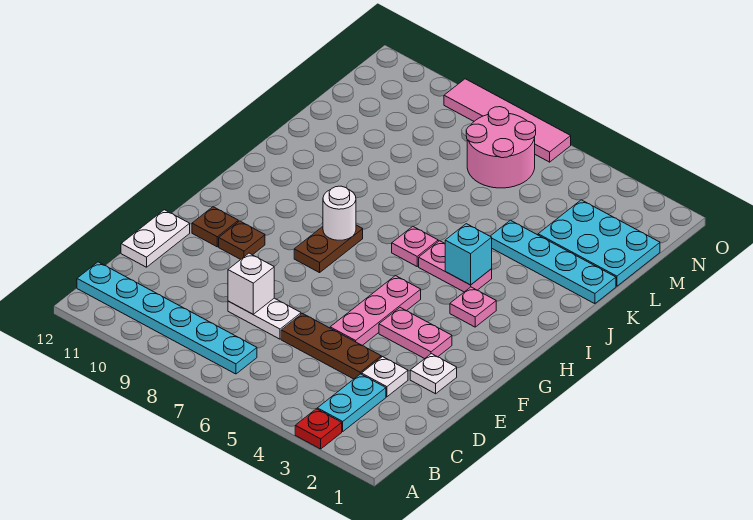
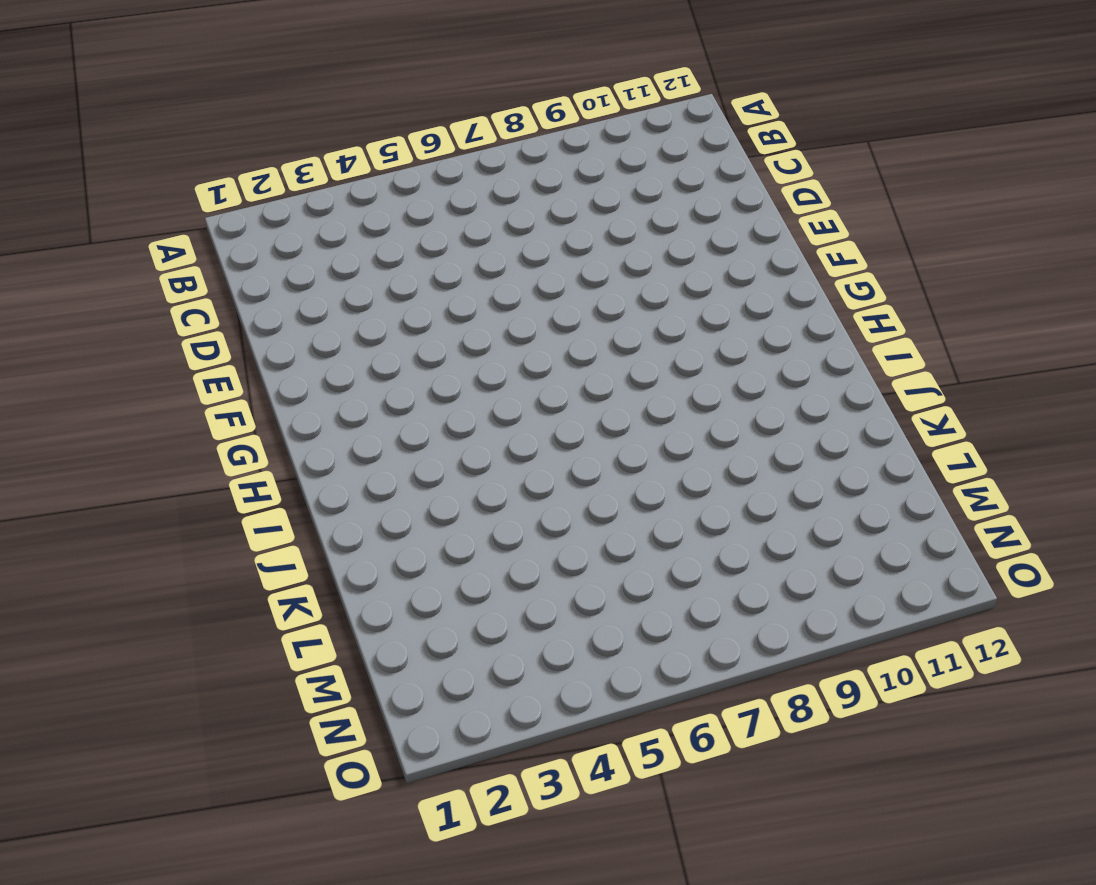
none -> red 1x1 plate [295,409,342,449]
none -> cyan 1x2 plate [317,374,386,431]
none -> cyan 1x6 plate [77,262,257,374]

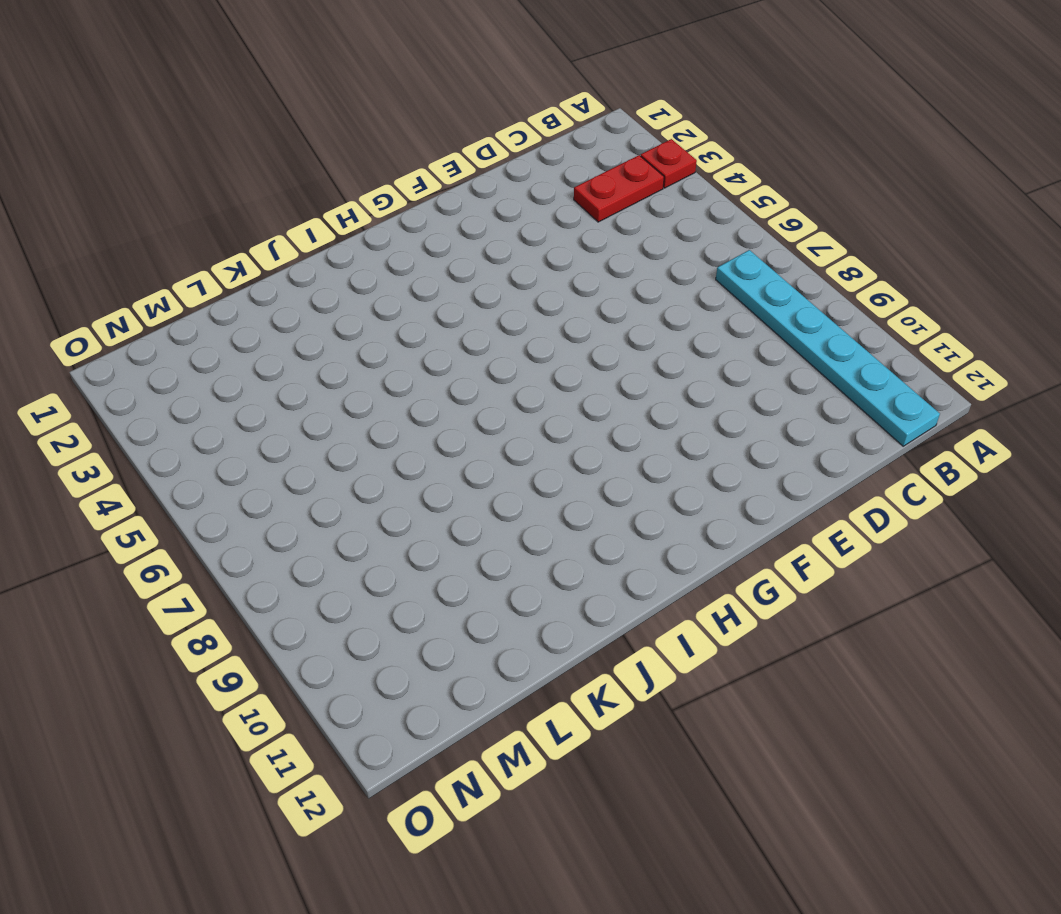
red 1x2 plate [574,155,664,222] -> cyan 1x2 plate [317,374,386,431]
none -> white 1x1 plate [362,357,408,397]
none -> brown 1x3 plate [281,313,381,379]
none -> white 1x2 plate [228,298,301,339]

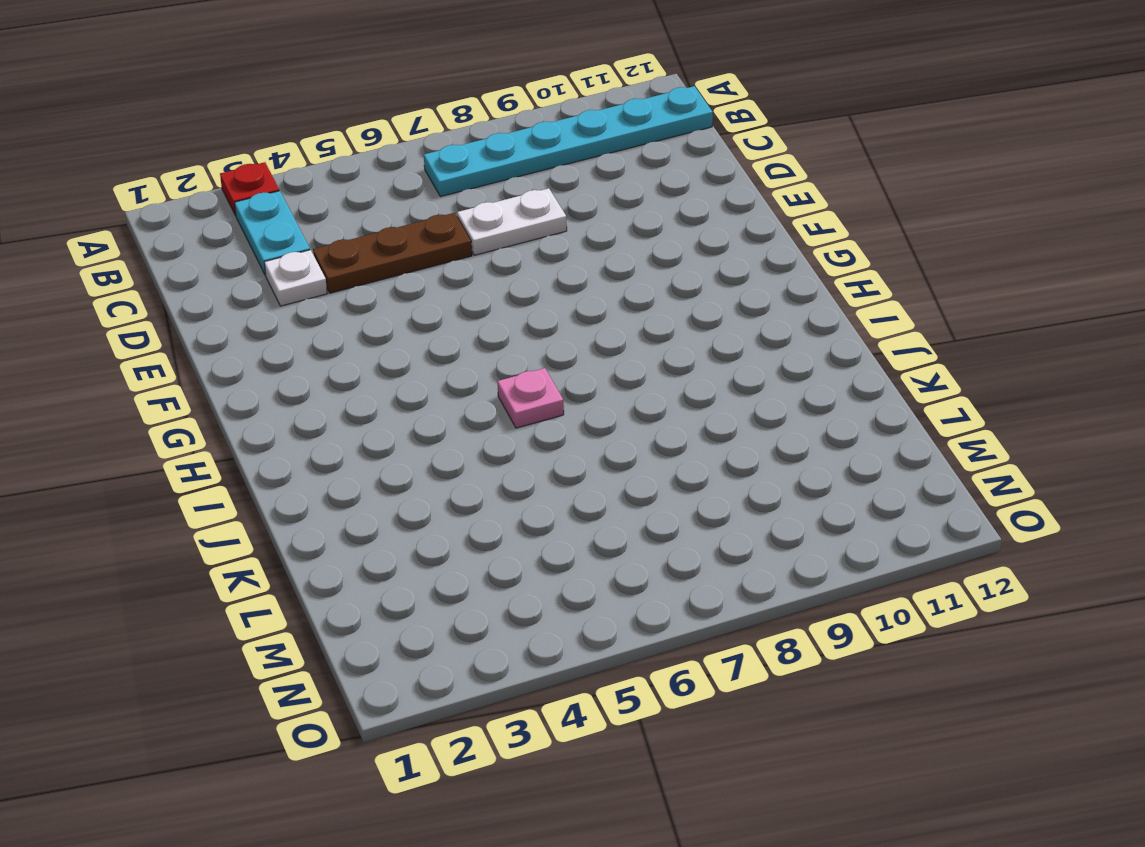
none -> white 1x2 plate [121,210,190,267]
none -> white 1x1 plate [410,354,457,394]
none -> pink 1x3 plate [330,276,421,345]

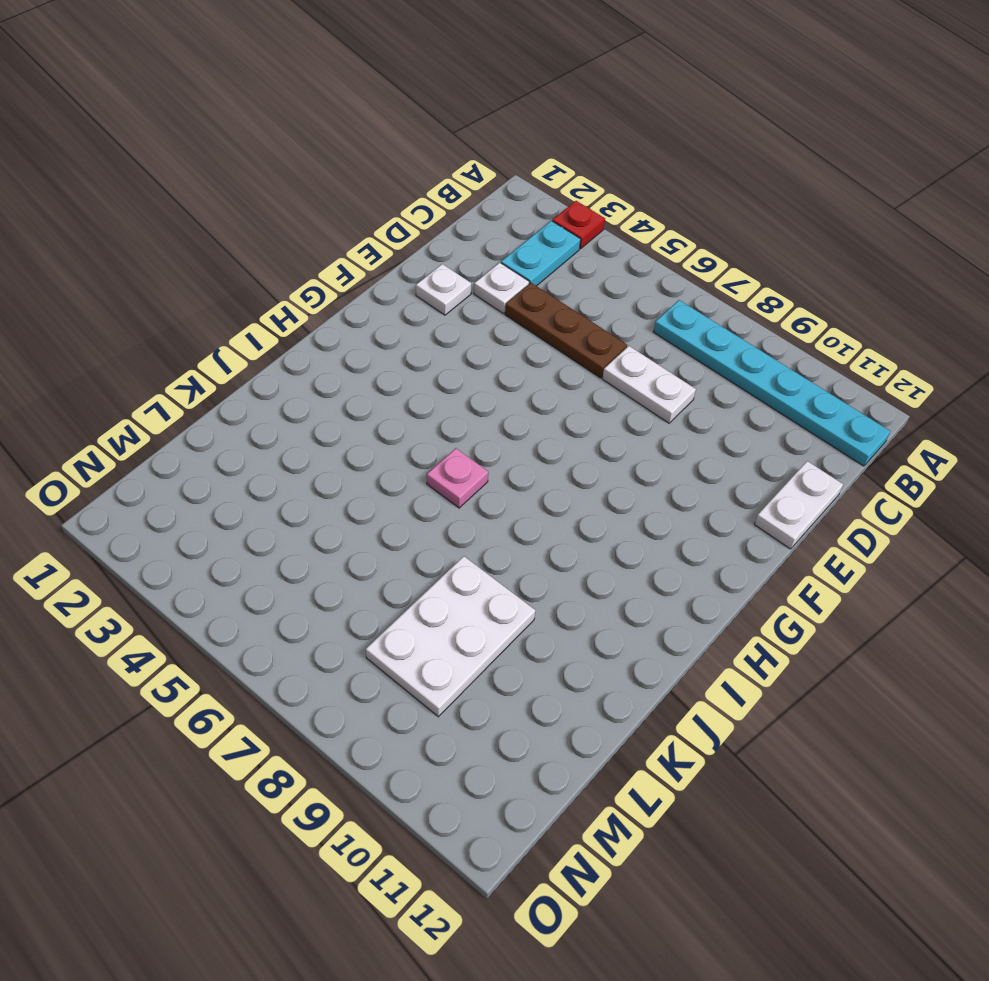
white 2x3 plate [366,556,535,717] -> none
none -> pink 1x3 plate [330,276,421,345]
none -> pink 1x2 plate [379,308,452,359]
none -> brown 1x1 plate [219,221,265,259]

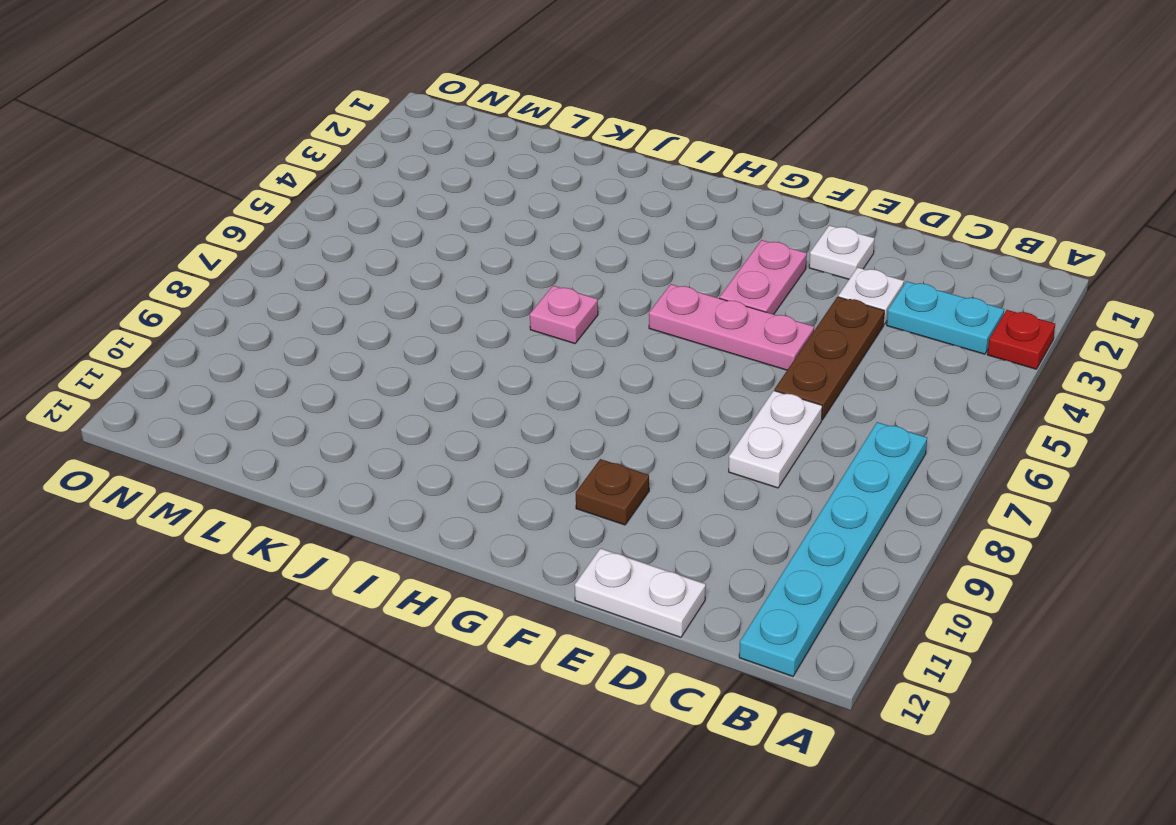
none -> brown 1x1 plate [192,207,238,247]
none -> brown 1x2 plate [294,225,363,273]
none -> pink 1x1 plate [450,287,496,327]

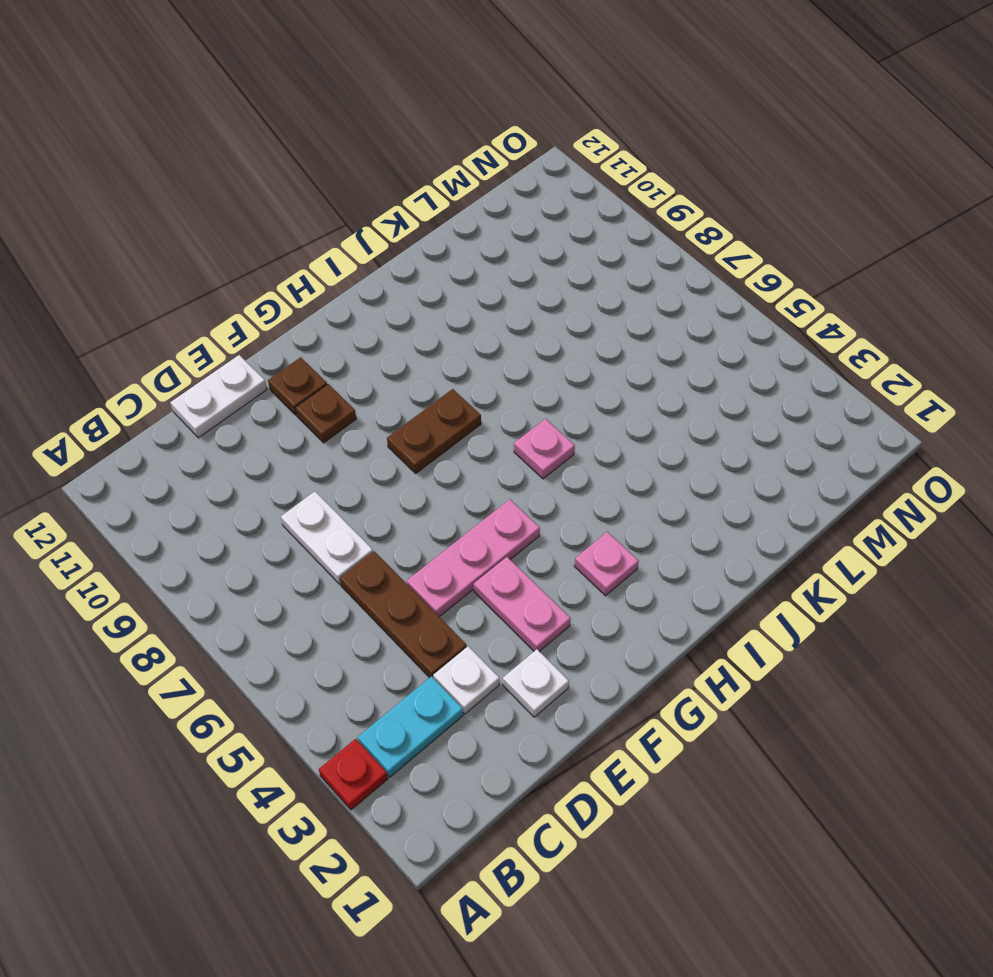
none -> cyan 1x6 plate [77,262,257,374]
none -> pink 1x2 plate [419,241,492,292]
none -> cyan 1x4 plate [490,220,616,304]

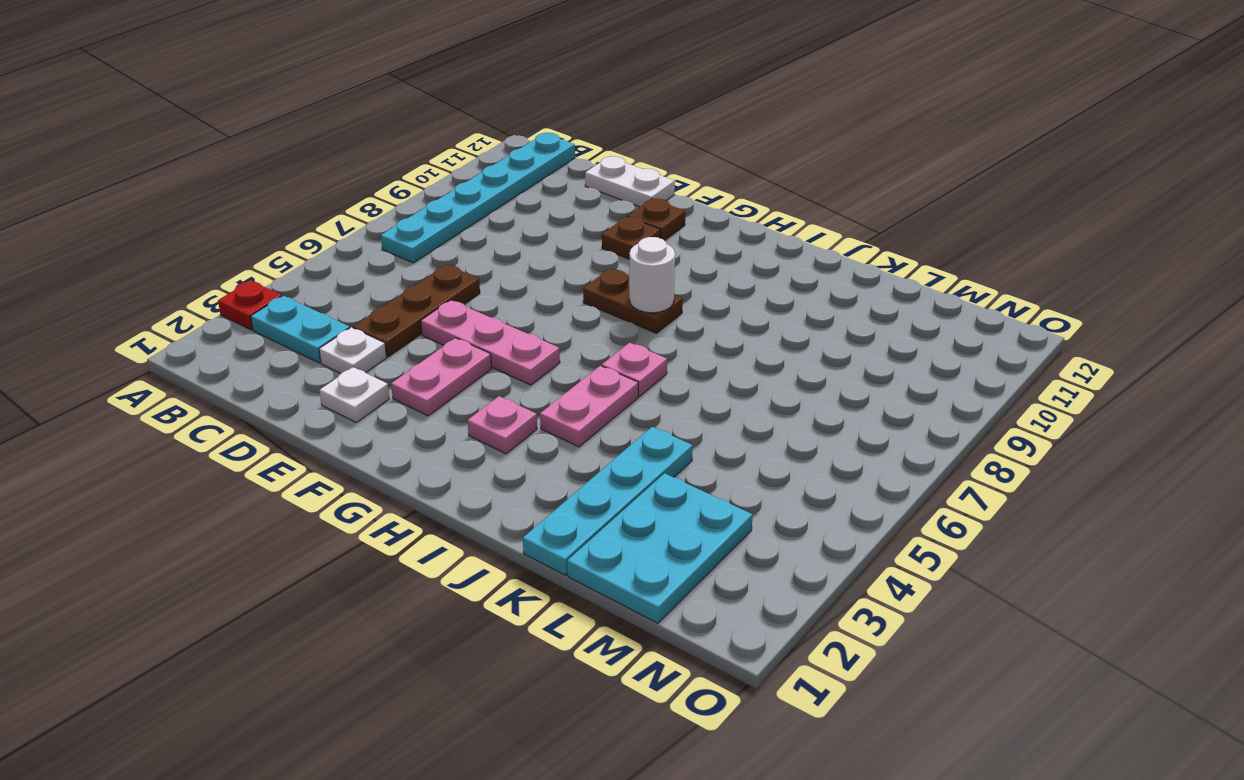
none -> white 1x2 plate [228,298,301,339]
none -> pink 2x2 round brick [466,107,536,188]
none -> pink 1x4 tile [444,79,571,162]

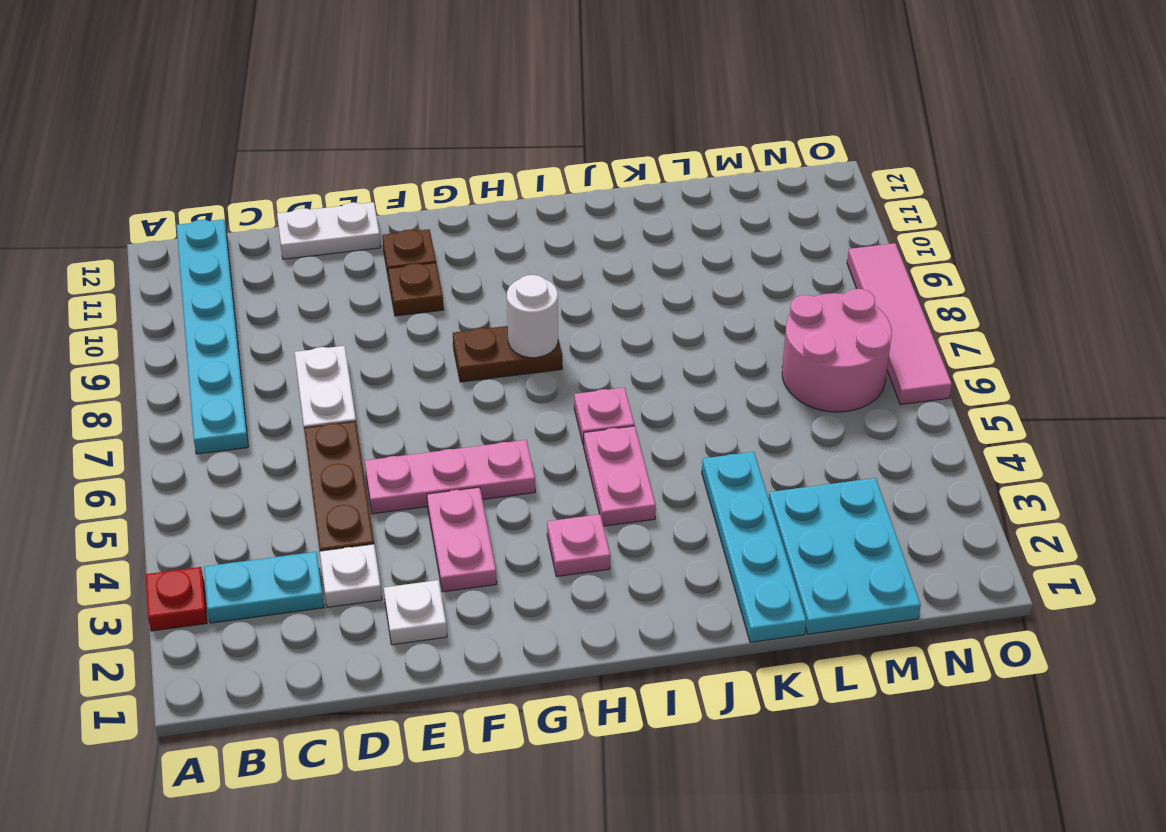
none -> white 1x1 brick [228,253,274,314]
none -> cyan 1x1 brick [445,224,492,285]

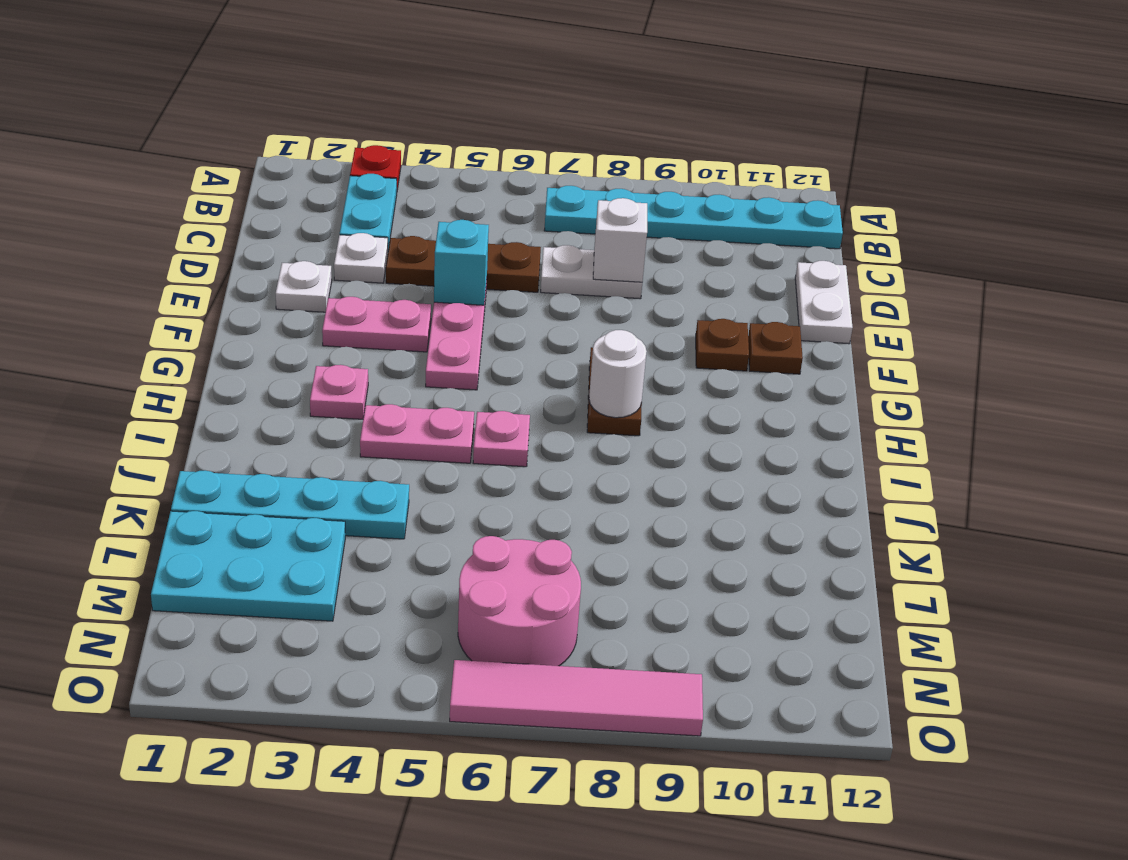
cyan 1x1 brick [434,220,489,305] -> cyan 1x1 brick moved to [445,224,492,285]

